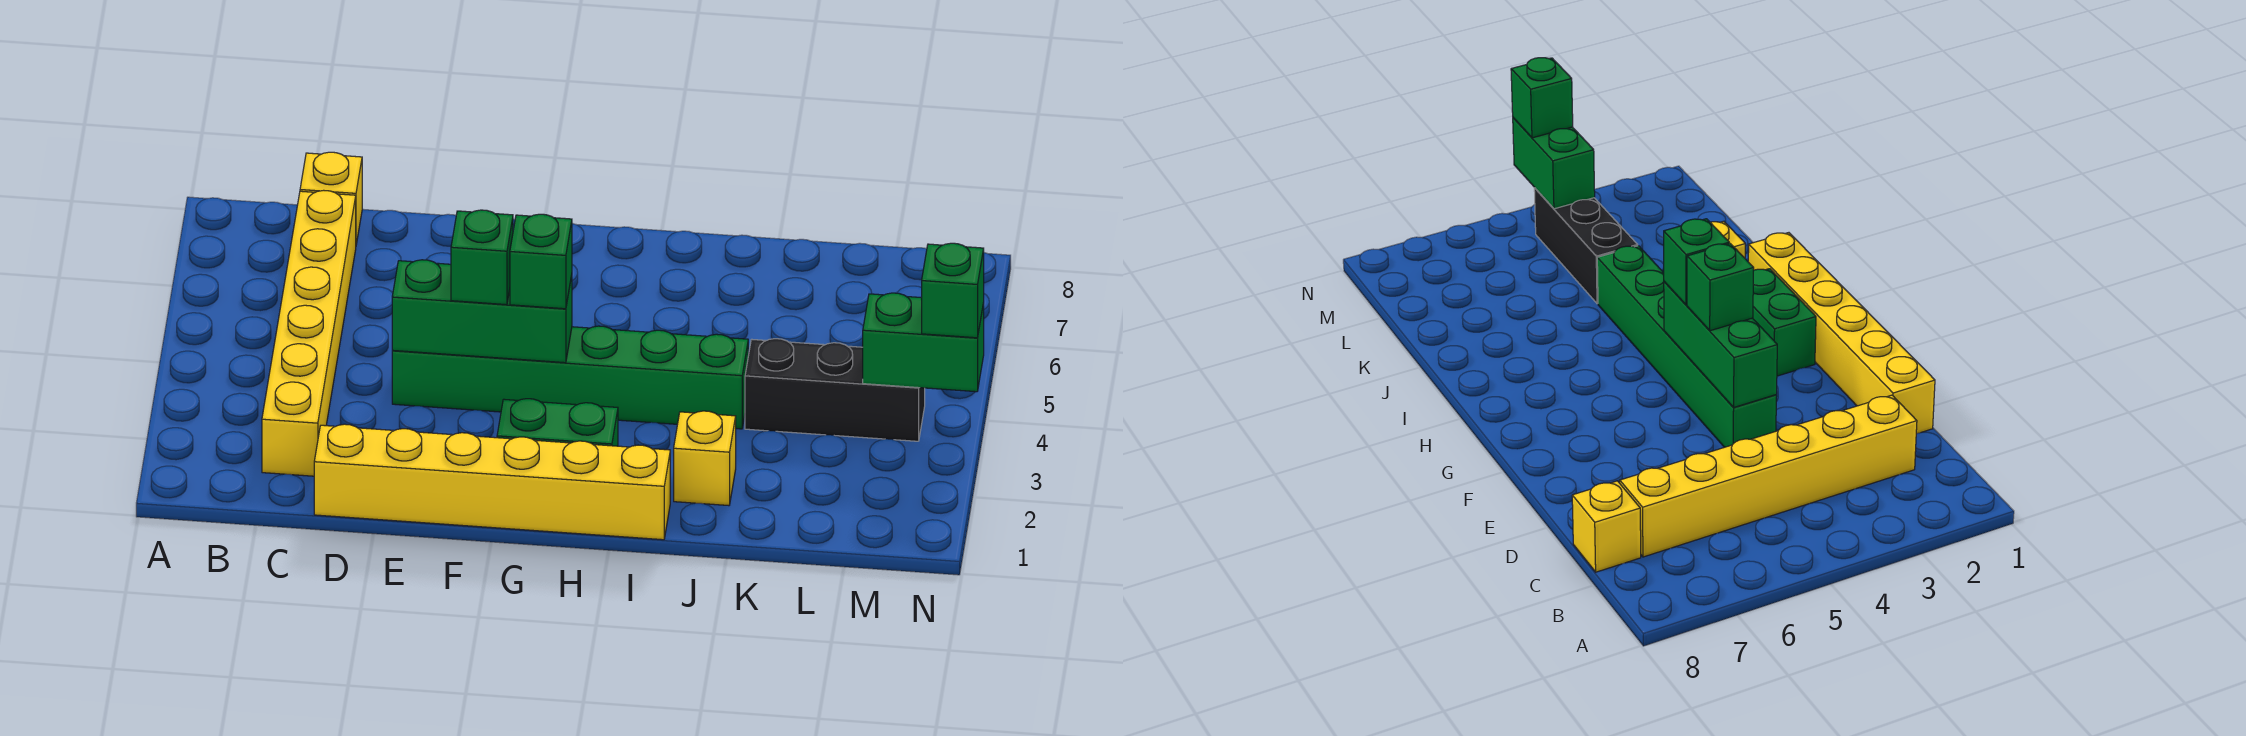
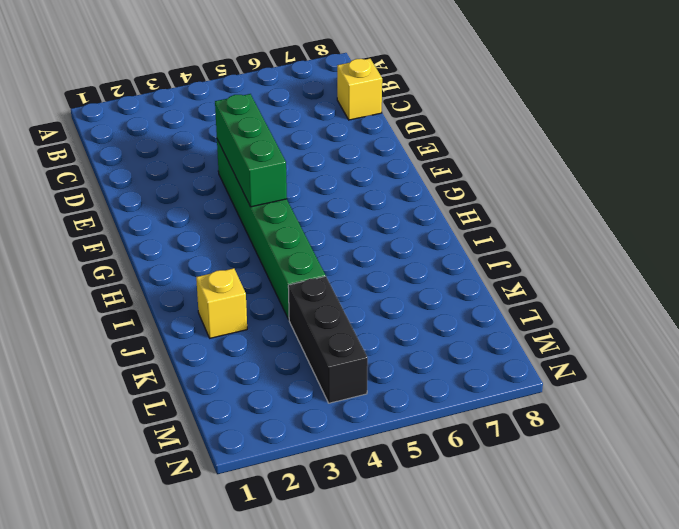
none -> yellow 1x6 brick [262,190,356,476]
none -> yellow 1x6 brick [314,424,670,540]
none -> green 1x2 brick [497,399,618,446]

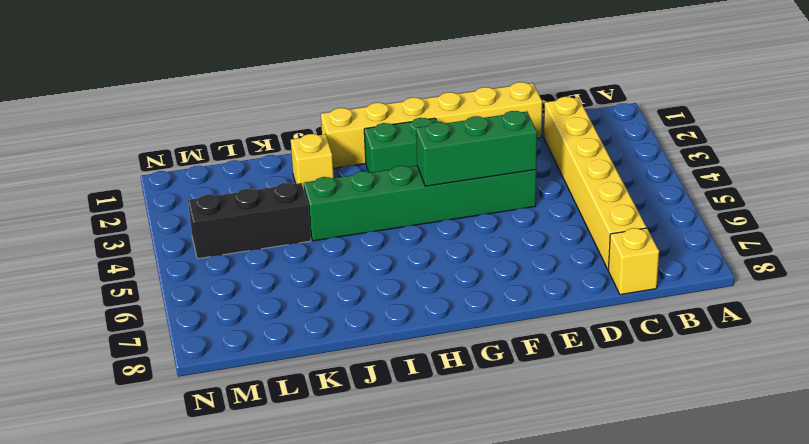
none -> green 1x2 brick [863,293,984,392]
none -> green 1x1 brick [451,210,513,305]
none -> green 1x1 brick [510,214,572,309]

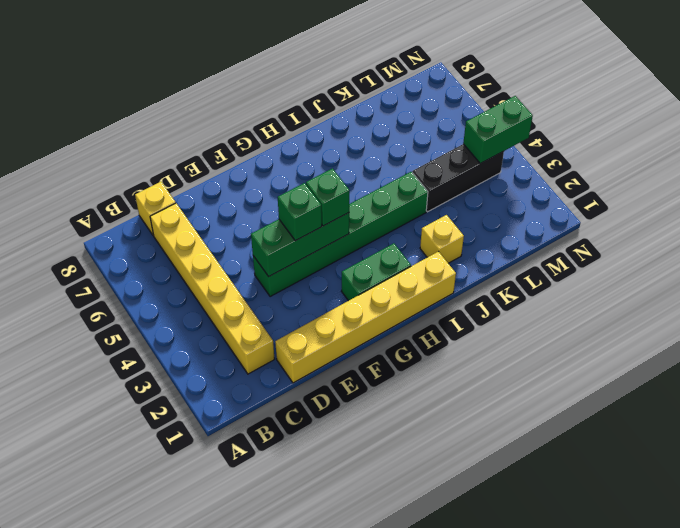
none -> green 1x1 brick [922,243,984,338]

